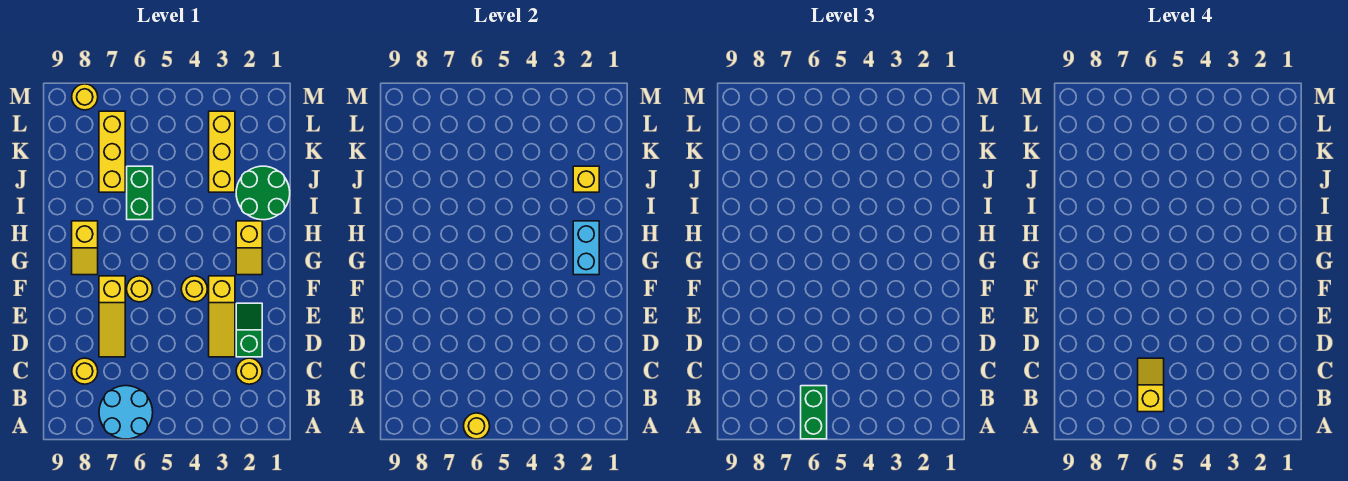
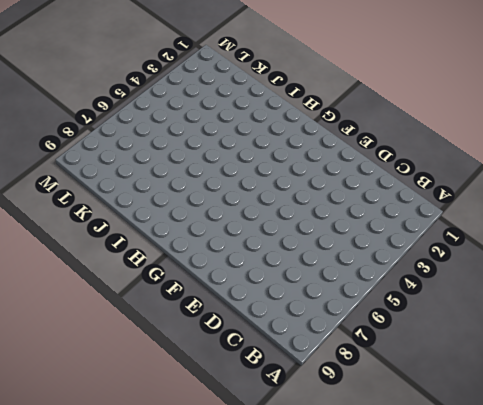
none -> cyan 2x2 round brick [99,386,153,439]
none -> yellow 1x1 round brick [236,358,262,384]
none -> yellow 1x1 round brick [72,358,98,384]

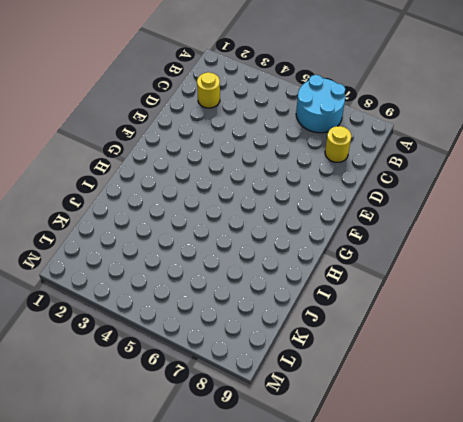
none -> green 1x2 slope [236,303,262,357]
none -> yellow 1x3 slope [209,276,235,357]
none -> yellow 1x3 slope [99,276,125,357]

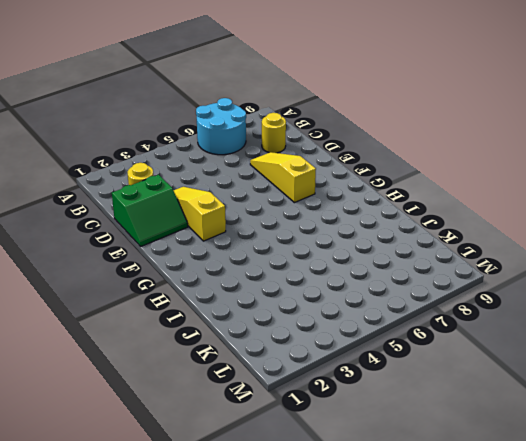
green 2x2 slope [112,175,188,246] -> green 1x2 slope [236,303,262,357]
none -> yellow 1x1 round brick [181,276,207,302]
none -> yellow 1x1 round brick [127,276,153,302]
none -> yellow 1x2 slope [236,221,262,275]

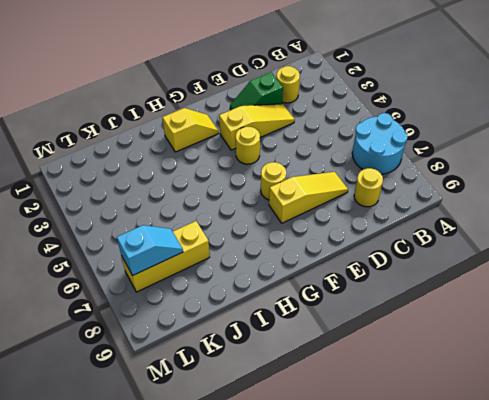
cyan 1x2 slope [117,225,183,276] -> none
none -> yellow 1x2 slope [72,221,98,275]
none -> green 2x2 round brick [236,166,290,220]
none -> green 1x2 brick [127,166,153,220]

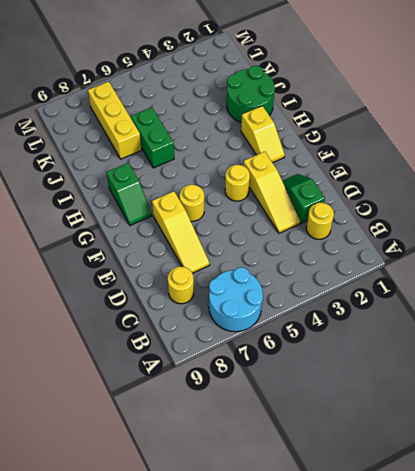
green 1x2 slope [107,163,152,226] -> yellow 1x2 slope [72,221,98,275]
none -> yellow 1x3 brick [209,111,235,192]
none -> yellow 1x1 round brick [72,84,98,110]
none -> yellow 1x1 round brick [464,413,490,439]

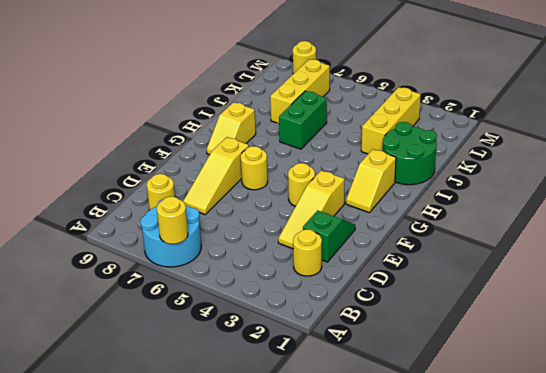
none -> cyan 1x2 brick [573,221,599,275]
none -> yellow 1x1 brick [573,166,599,192]
none -> green 1x2 brick [801,386,827,439]

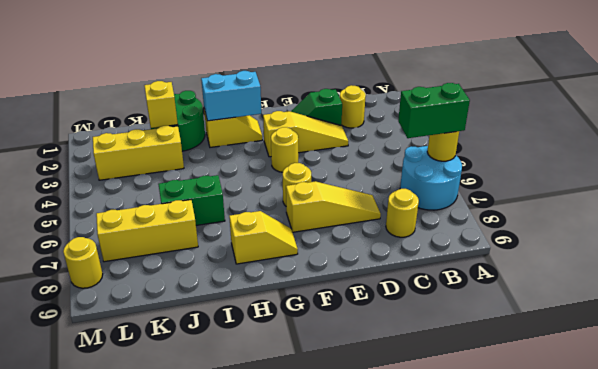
none -> yellow 1x2 slope [1138,358,1164,412]

